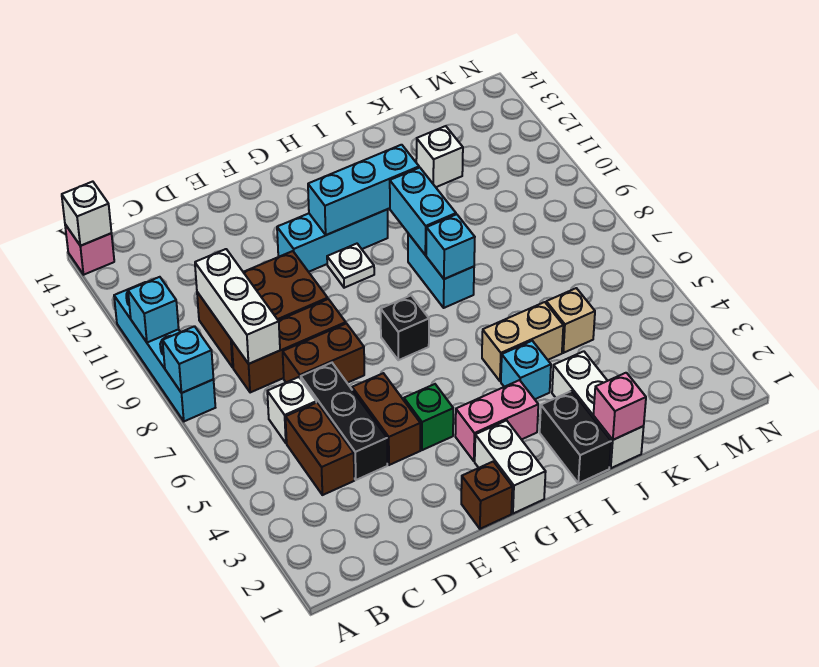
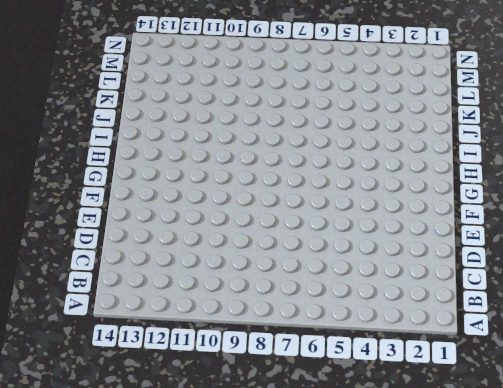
none -> cyan 1x4 brick [114,282,215,421]
none -> pink 1x1 brick [65,224,114,275]
none -> brown 1x2 brick [286,402,354,495]
none -> white 1x1 brick [267,377,316,443]

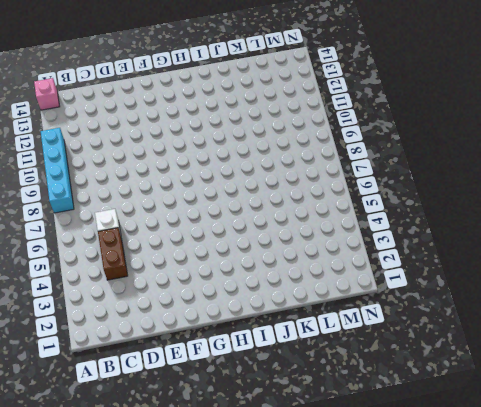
none -> brown 1x3 brick [232,299,346,393]
none -> brown 2x3 brick [197,251,328,367]
none -> black 1x3 brick [301,363,387,480]
none -> brown 1x2 brick [283,323,364,383]

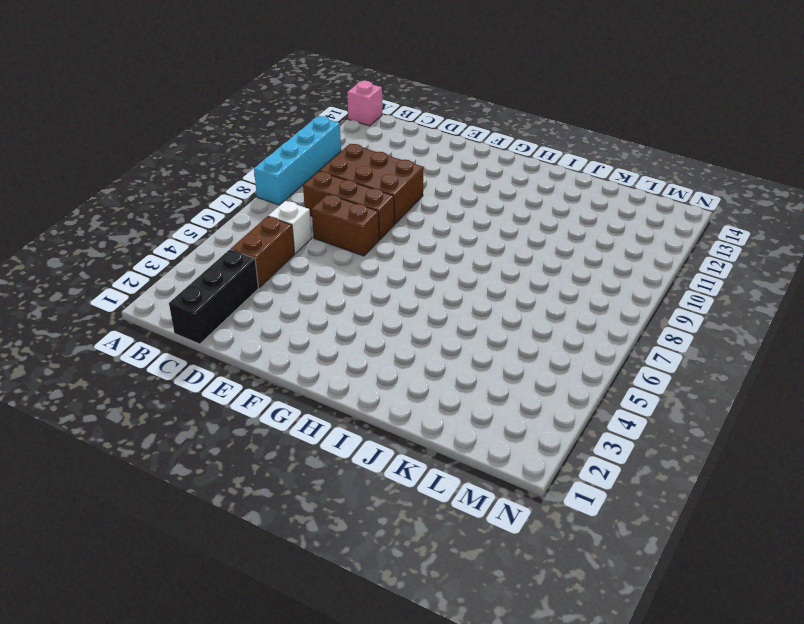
black 1x3 brick [169,249,258,344] -> black 1x3 brick moved to [301,363,387,480]
none -> brown 1x2 brick [352,373,420,465]
none -> brown 1x1 brick [461,461,512,529]
none -> green 1x1 brick [404,384,453,450]
none -> cyan 1x3 brick [277,210,388,272]

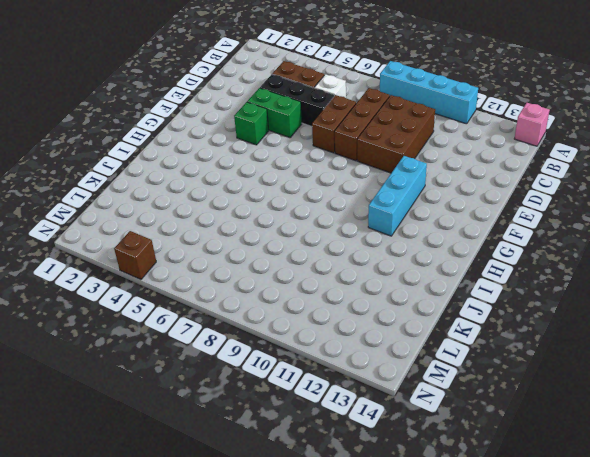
green 1x2 brick [247,88,302,138] -> brown 1x2 brick [352,373,420,465]
brown 1x1 brick [114,231,156,279] -> brown 1x1 brick moved to [461,461,512,529]
none -> white 1x2 brick [475,420,546,514]
none -> pink 1x2 brick [455,380,538,461]
none -> black 1x1 brick [381,296,429,360]
none -> white 1x1 plate [327,244,374,288]

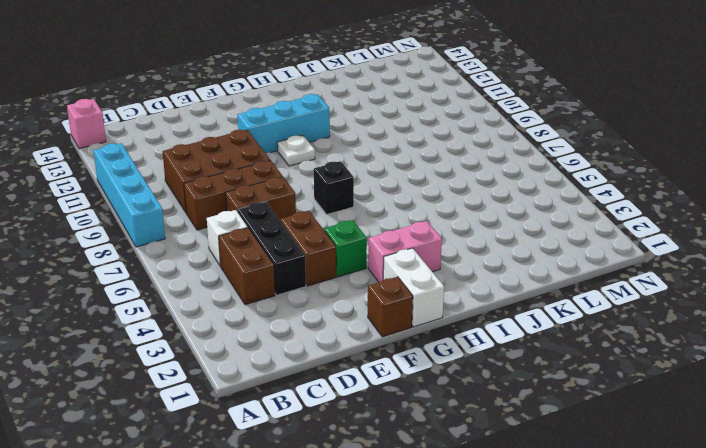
none -> black 1x2 brick [540,391,611,483]
none -> cyan 1x1 brick [501,341,551,399]
none -> tan 1x2 brick [482,302,563,381]
none -> cyan 1x2 brick [408,234,474,308]

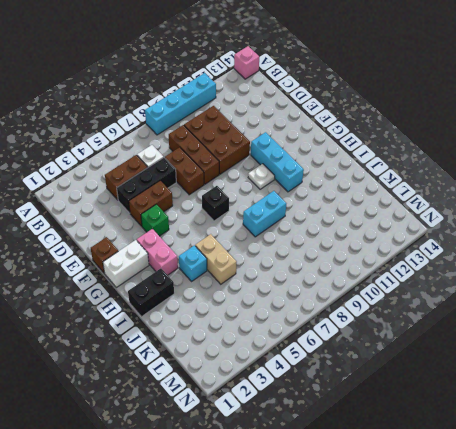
none -> white 1x3 brick [552,351,644,468]
none -> tan 1x1 brick [546,288,595,353]
none -> white 1x1 brick [416,126,463,187]
none -> cyan 1x1 brick [163,326,213,393]

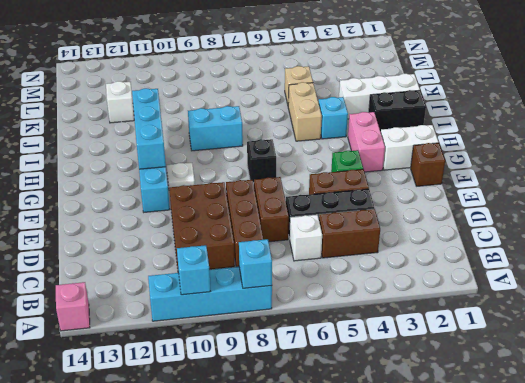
none -> white 1x1 brick [62,182,111,246]
none -> white 1x3 brick [195,249,280,364]
none -> cyan 1x1 brick [426,214,475,279]
none -> cyan 1x2 brick [390,168,456,255]

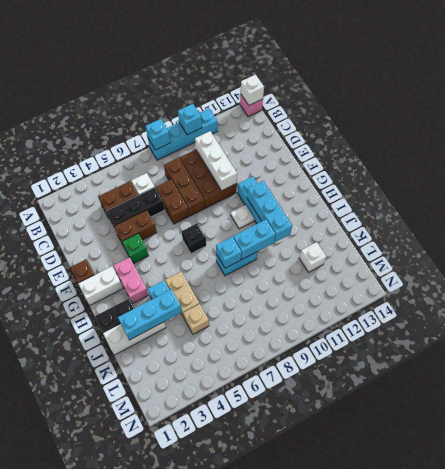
white 1x3 brick [195,131,237,191] -> white 1x3 brick turned to [195,249,280,364]
cyan 1x3 brick [118,290,182,340] -> none
none -> pink 1x1 brick [593,373,646,440]

